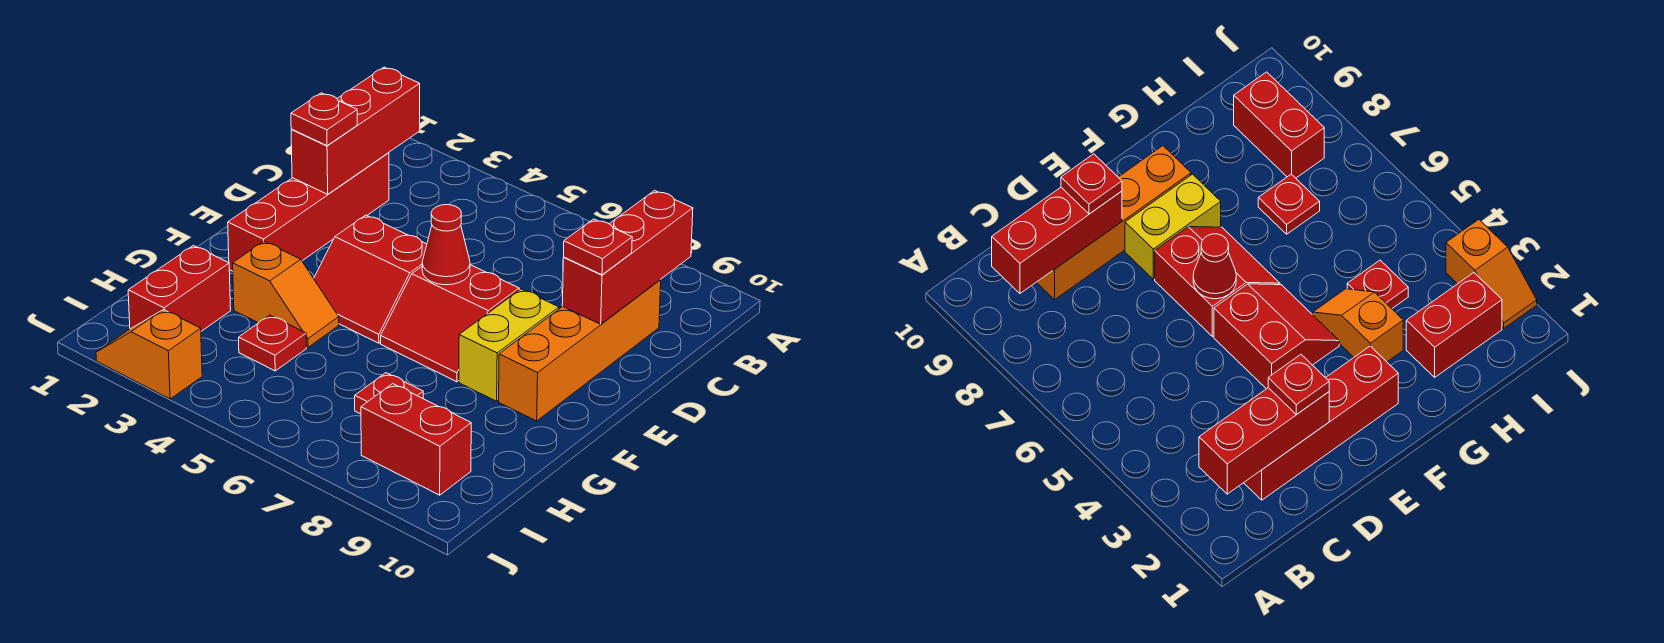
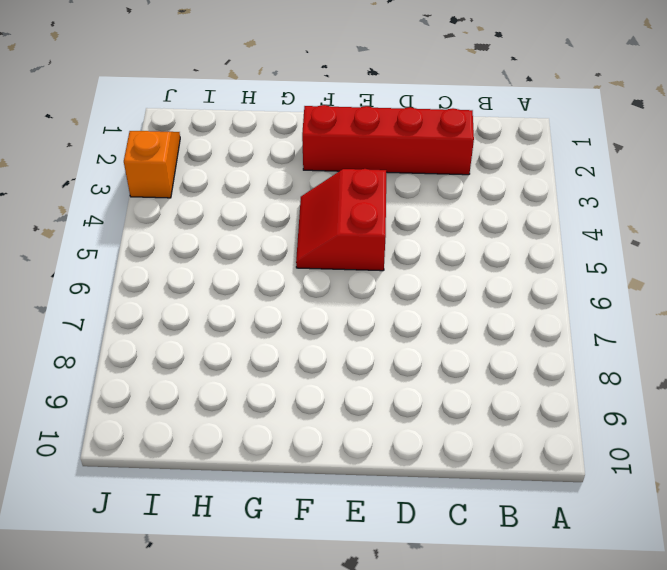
none -> orange 1x4 brick [499,280,661,421]
none -> red 2x2 slope [381,265,519,382]
none -> yellow 1x2 brick [459,289,559,401]

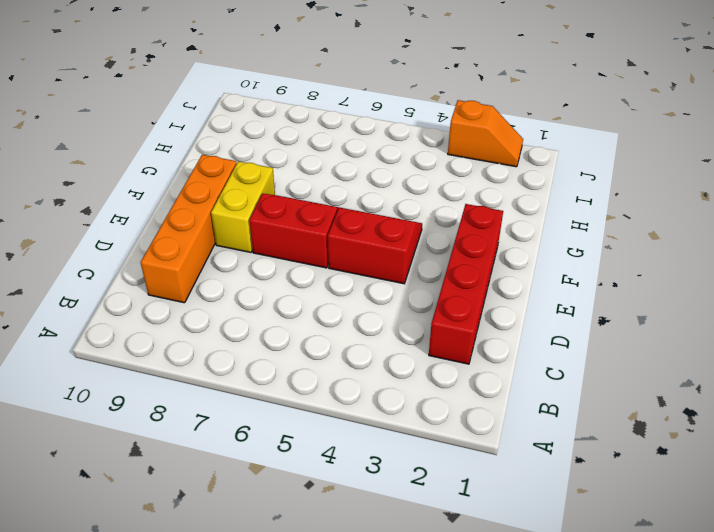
none -> orange 1x2 slope [233,241,339,347]
none -> red 1x2 brick [128,246,231,331]
none -> red 1x1 plate [239,315,306,371]

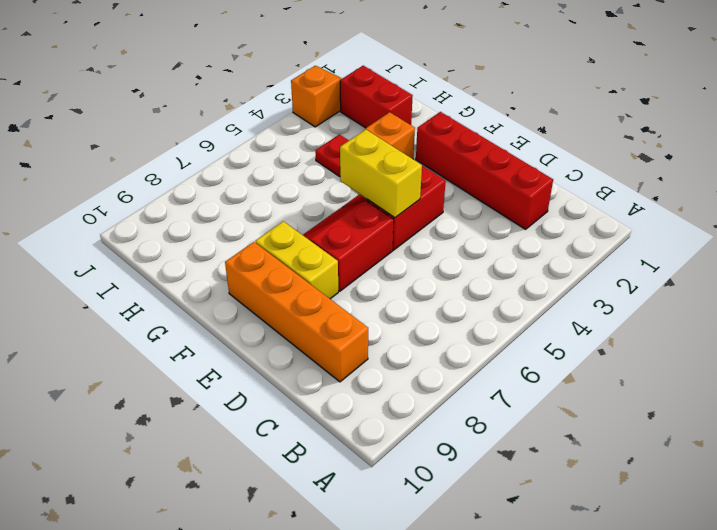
yellow 1x2 brick [340,129,422,218] -> none
none -> red 1x1 plate [355,373,423,414]
none -> red 1x2 brick [361,384,471,495]
none -> red 1x3 brick [291,67,420,194]

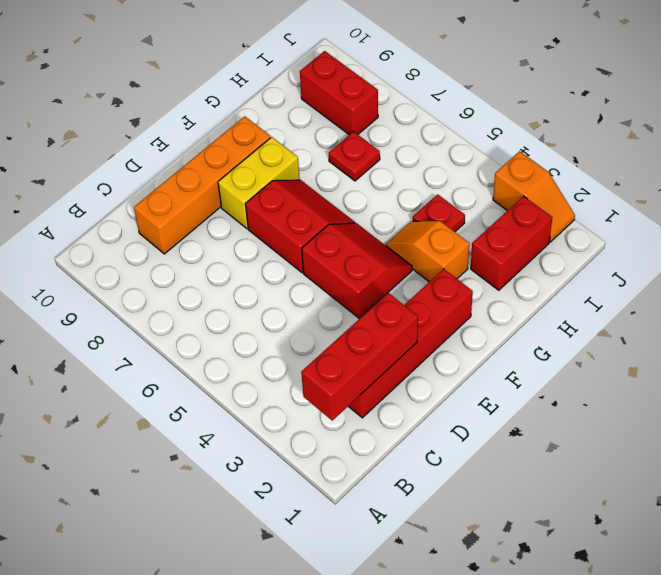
none -> red 1x3 brick [562,190,693,324]
none -> red 1x1 cone [422,205,470,285]
none -> red 1x1 plate [291,93,357,146]

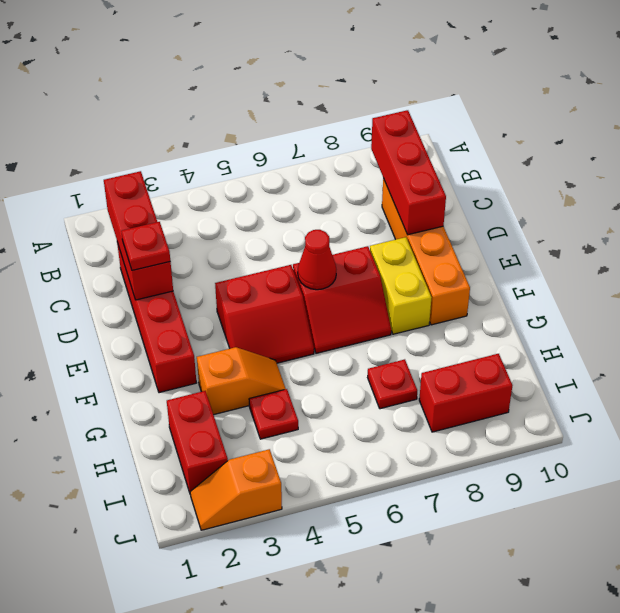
none -> red 1x1 plate [564,219,632,275]

